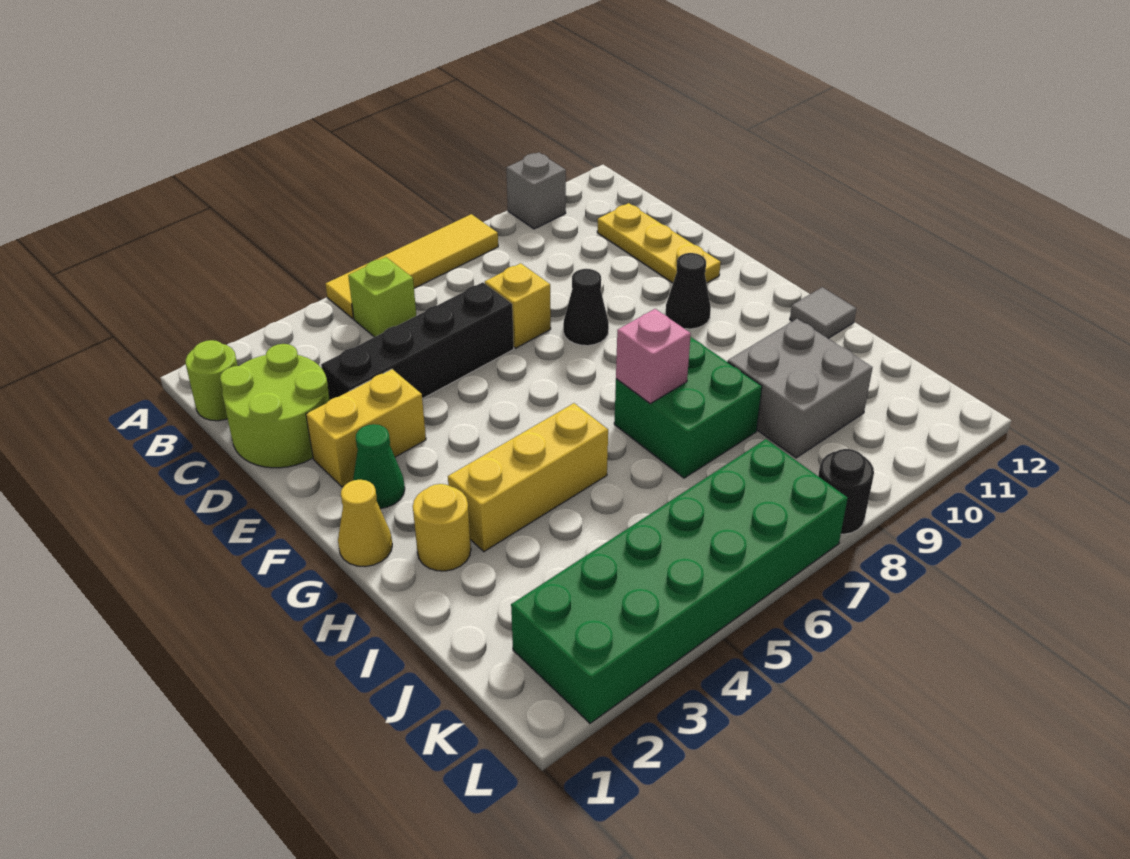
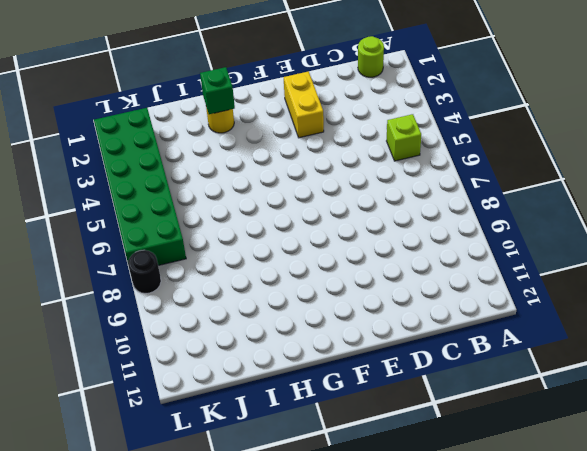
green 1x1 brick [200,67,235,114] -> none
none -> yellow 1x4 tile [326,214,498,319]
none -> grey 1x1 brick [506,152,566,229]
none -> lime 2x2 round brick [220,344,330,468]

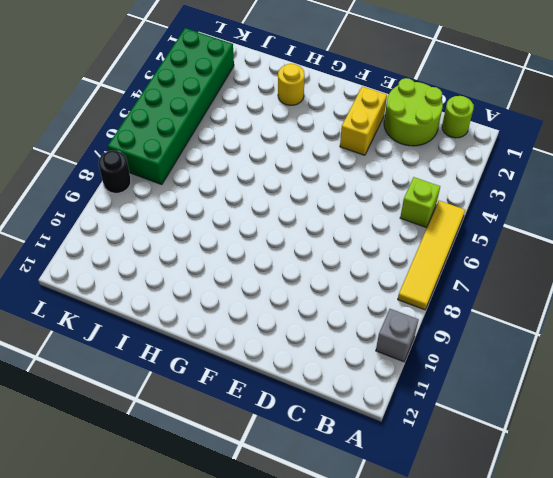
none -> yellow 1x3 plate [597,203,721,283]
none -> black 1x4 brick [321,282,514,400]
none -> yellow 1x1 brick [485,263,551,348]

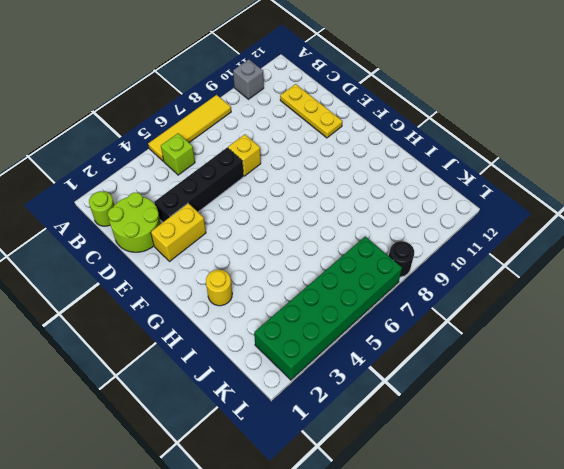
none -> black 1x1 cone [563,269,609,346]
none -> green 1x1 cone [353,424,405,508]
none -> black 1x1 cone [666,253,711,329]

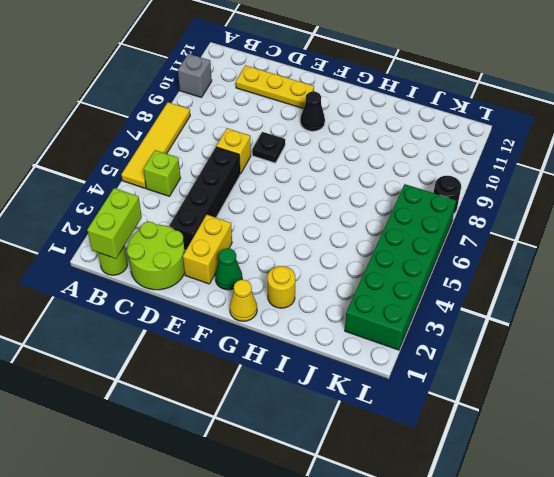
lime 1x2 brick [87,188,142,259] -> none
black 1x1 plate [252,132,285,163] -> black 1x1 cone [563,269,609,346]
none -> yellow 1x3 brick [448,403,608,551]
none -> green 2x2 brick [614,337,762,478]
none -> grey 1x1 tile [790,287,856,339]

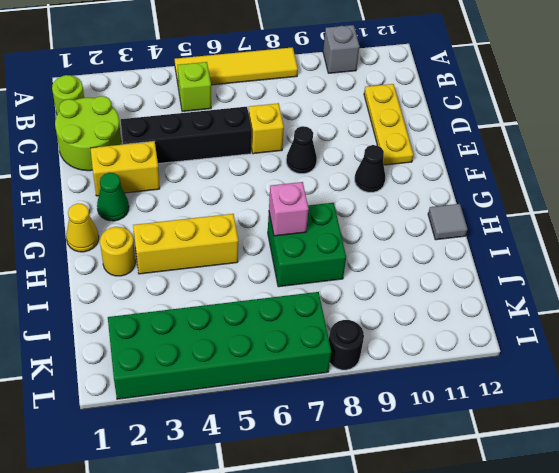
none -> grey 2x2 brick [728,319,873,458]

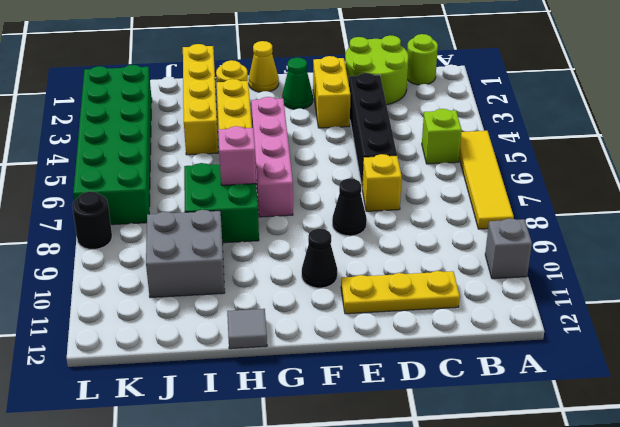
pink 1x4 brick [251,97,293,217] -> none
yellow 1x4 brick [183,44,218,155] -> none

